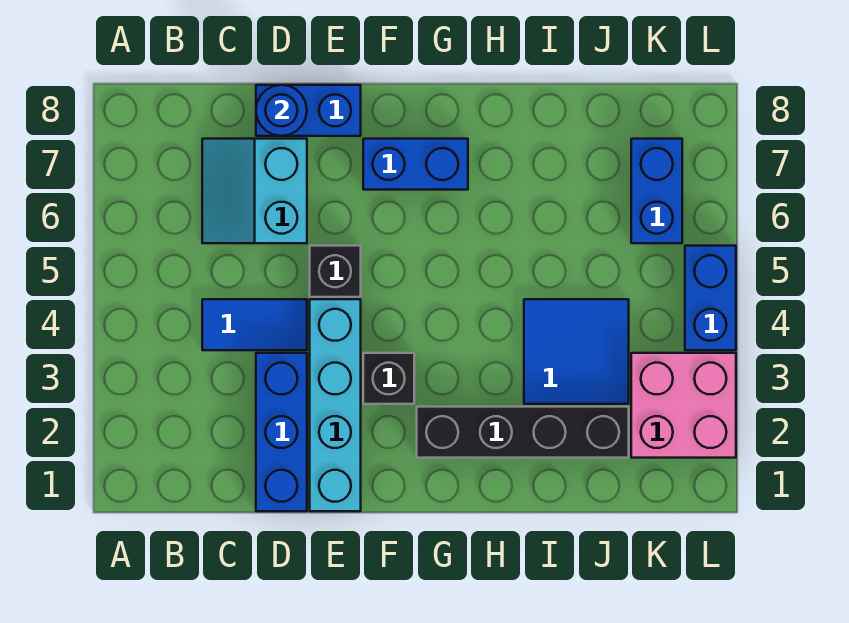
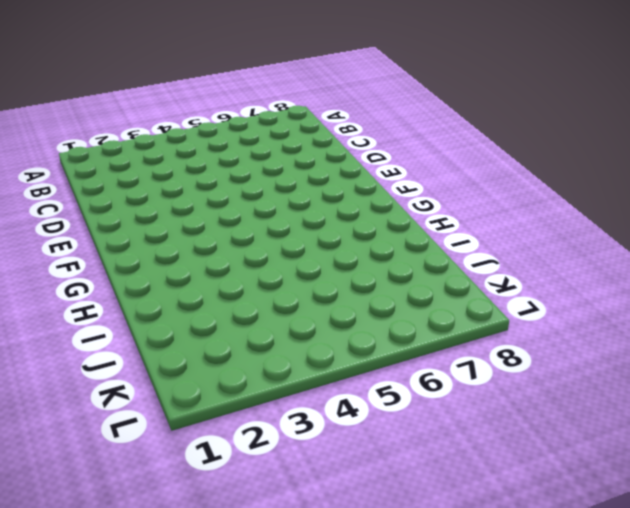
none -> blue 1x2 tile [202,299,307,350]
none -> cyan 2x2 slope [202,139,307,243]
none -> blue 1x3 brick [256,353,307,511]

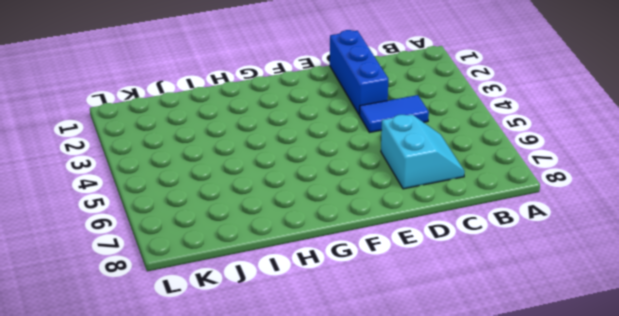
none -> blue 1x2 brick [256,85,361,136]
none -> cyan 1x4 brick [310,299,361,511]
none -> black 1x1 brick [310,246,361,297]

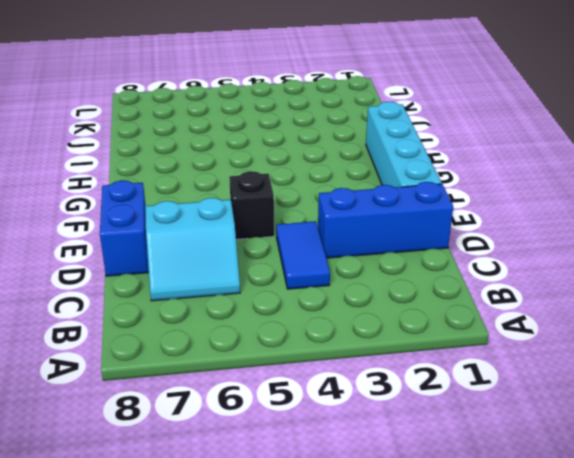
cyan 1x4 brick [366,102,442,187] -> cyan 1x4 brick turned to [310,299,361,511]
none -> black 1x1 brick [363,353,414,404]
none -> blue 1x2 brick [363,139,468,190]
none -> black 1x4 brick [417,407,629,458]

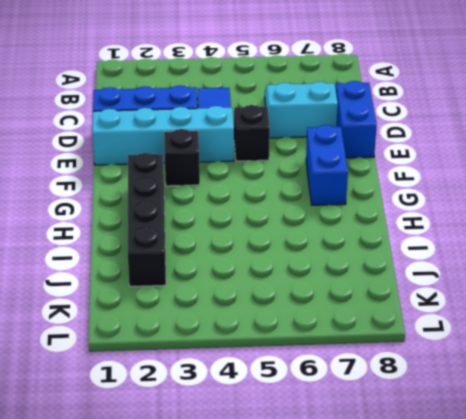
none -> blue 2x2 tile [524,299,629,404]
none -> pink 2x2 brick [631,353,736,458]
none -> blue 1x2 brick [631,139,682,243]

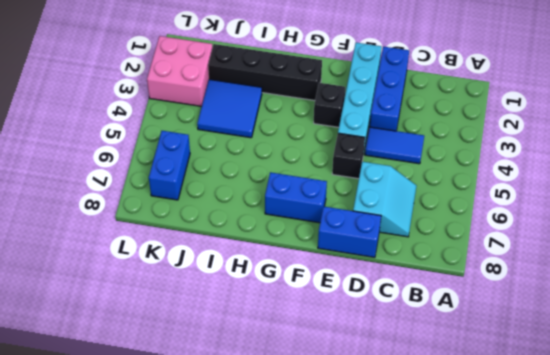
none -> blue 1x2 brick [685,246,736,350]
none -> blue 1x1 round brick [256,85,307,136]

